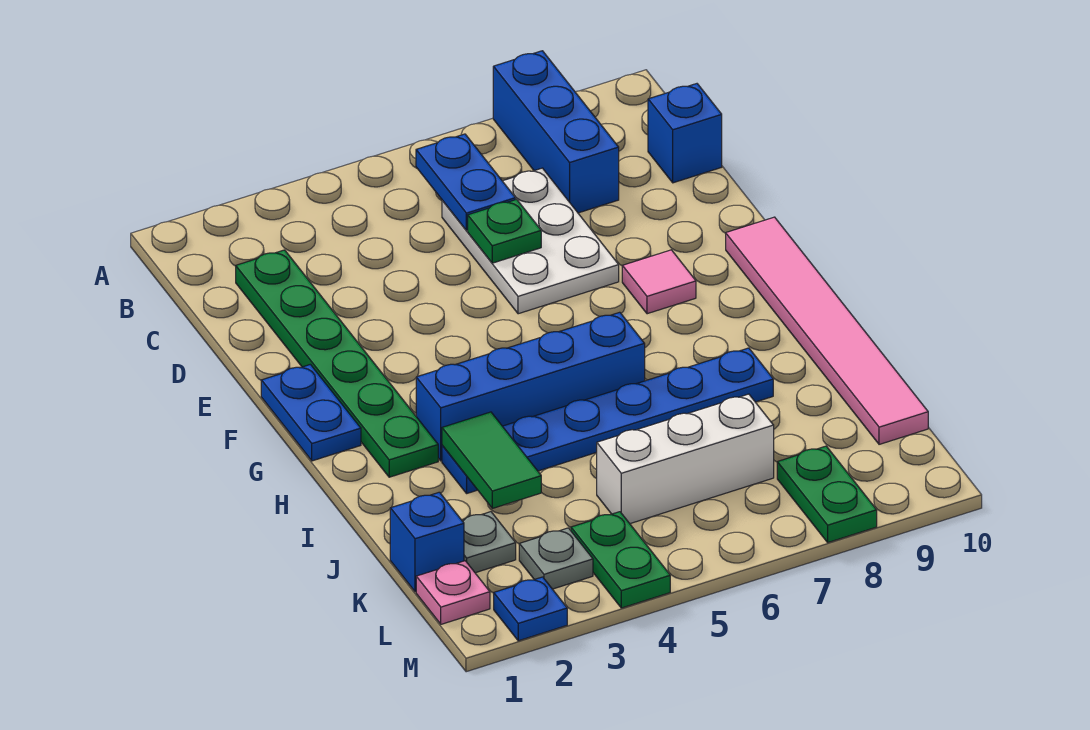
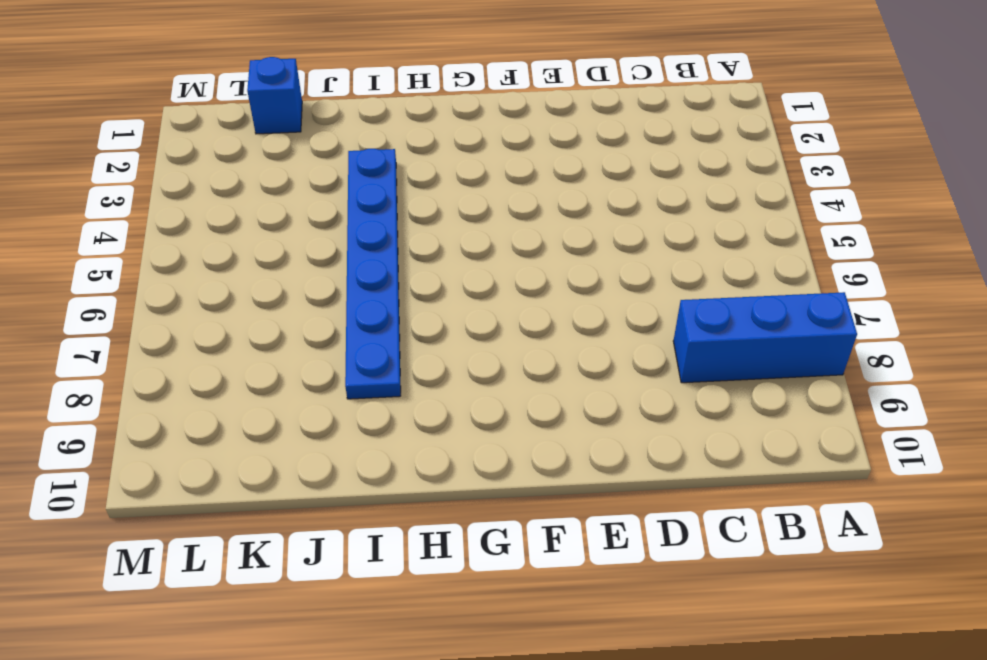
none -> green 1x6 plate [236,250,438,477]
none -> white 2x3 plate [442,168,619,314]
none -> blue 1x1 brick [648,84,722,183]

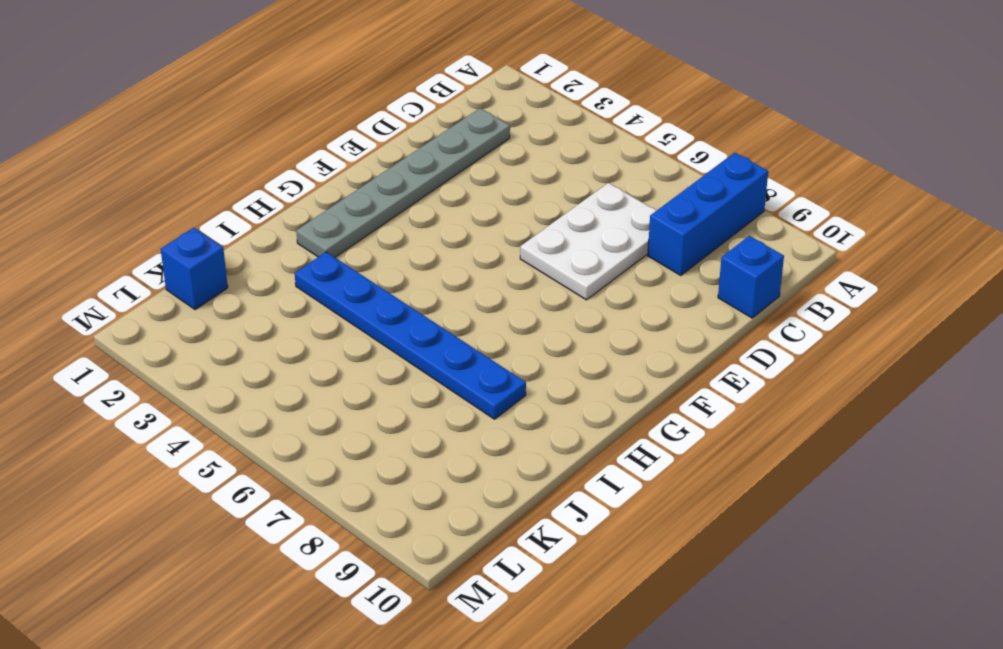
grey 1x6 plate [296,108,510,257] -> green 1x6 plate [236,250,438,477]
none -> blue 1x2 plate [261,364,361,461]
none -> pink 1x1 tile [622,250,696,314]
none -> pink 1x6 tile [726,217,928,444]

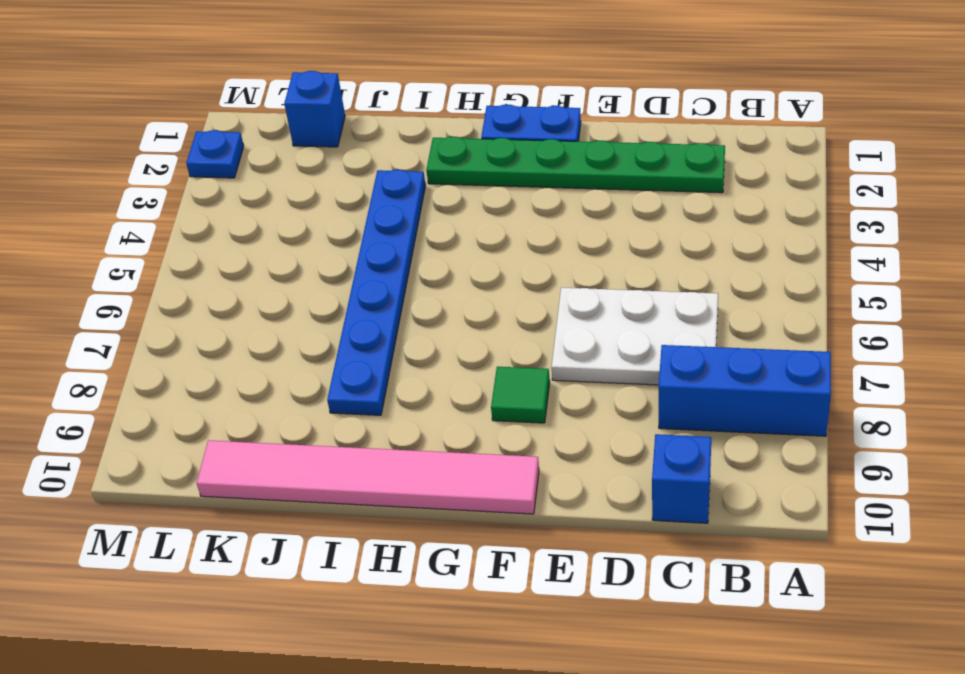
green 1x1 tile [491,367,550,423] -> pink 1x1 tile [622,250,696,314]
none -> blue 1x4 brick [416,312,645,461]
none -> grey 1x1 plate [463,512,516,573]
none -> white 1x3 brick [597,394,774,524]

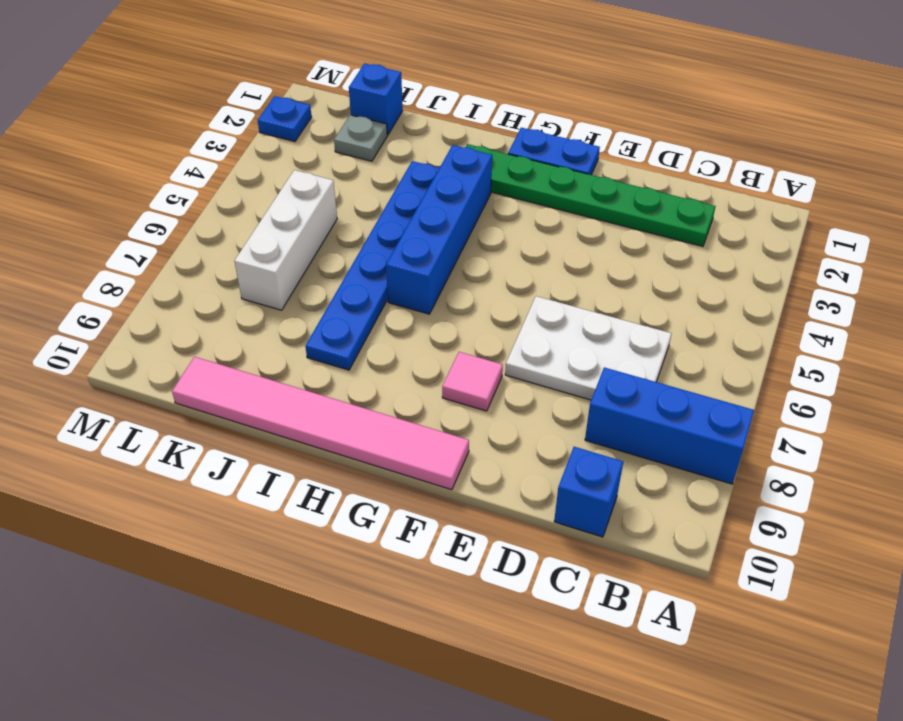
none -> pink 1x1 plate [416,561,490,624]
none -> grey 1x1 plate [519,528,593,589]
none -> green 1x2 plate [571,512,670,608]

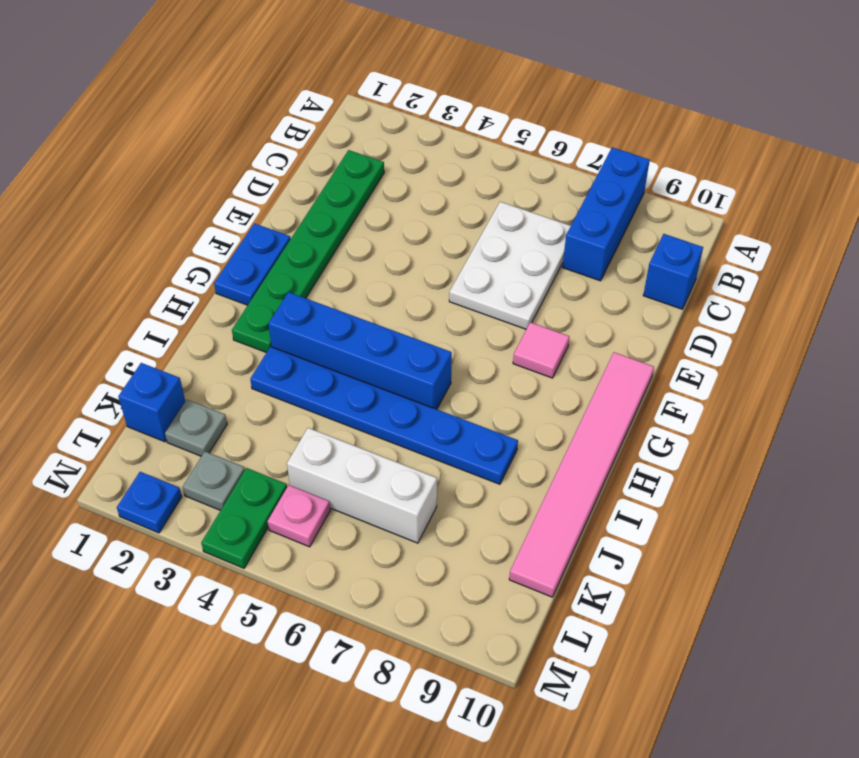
pink 1x1 plate [267,485,330,547] -> pink 1x1 plate moved to [416,561,490,624]
none -> green 1x2 plate [777,446,877,542]
none -> blue 1x2 plate [416,134,516,230]
none -> green 1x1 plate [468,199,541,263]

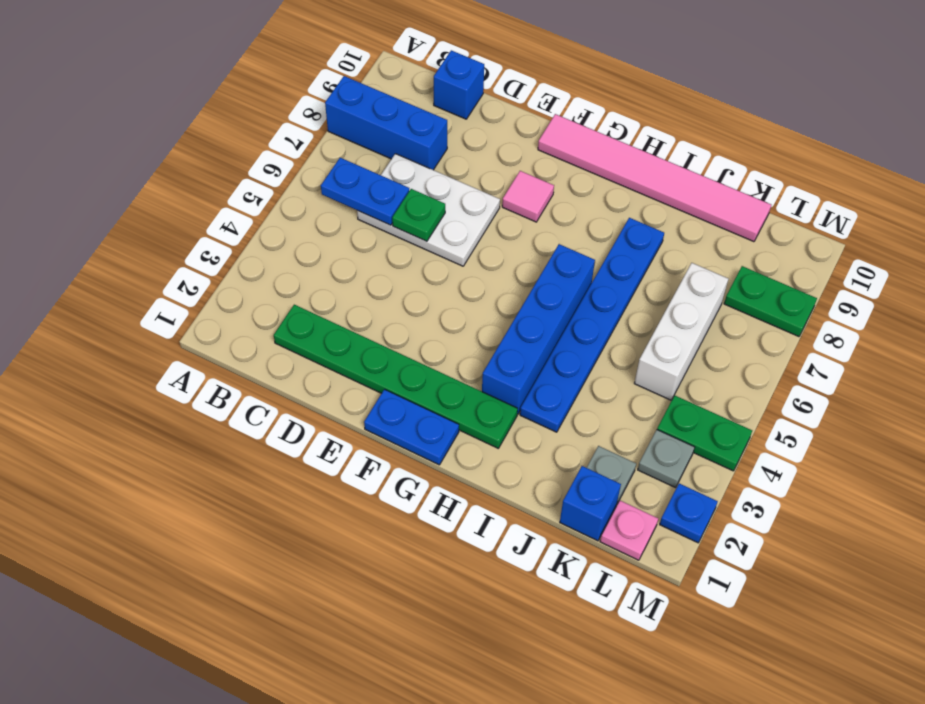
none -> green 1x2 tile [442,412,541,508]

